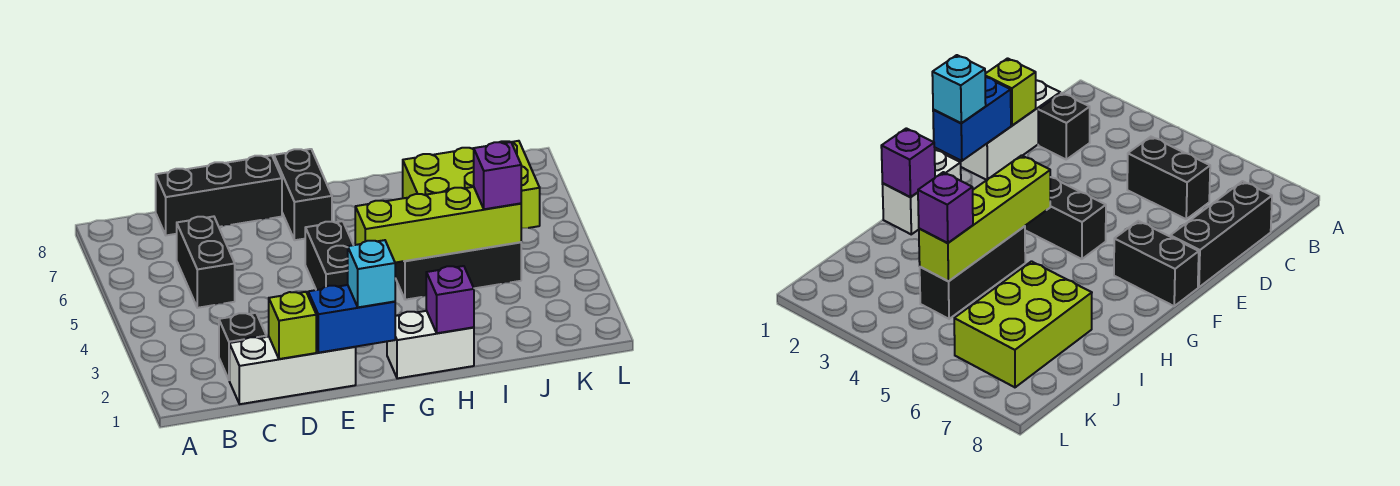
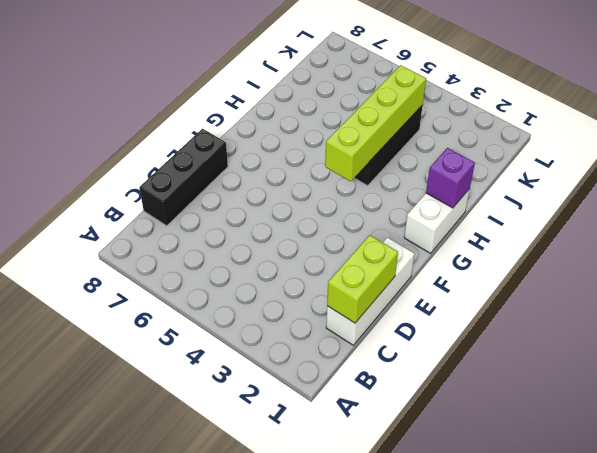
lime 1x2 brick [327,235,398,323] -> lime 1x1 brick [269,292,316,359]
none -> black 1x1 brick [219,313,266,379]
none -> black 1x2 brick [177,216,235,308]
none -> black 1x2 brick [305,221,353,290]

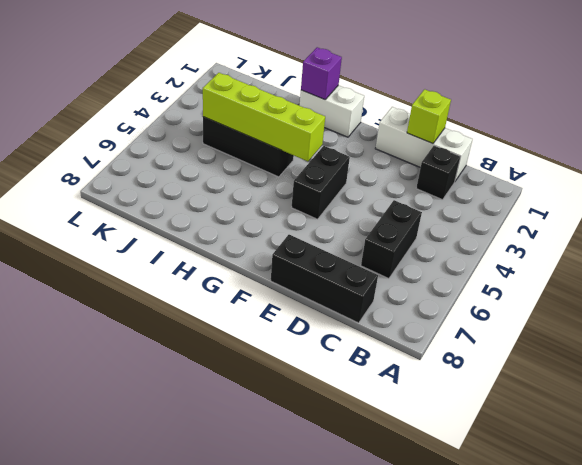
none -> black 1x2 brick [274,149,332,240]
none -> lime 2x3 brick [403,141,540,229]
none -> blue 1x2 brick [308,285,395,353]

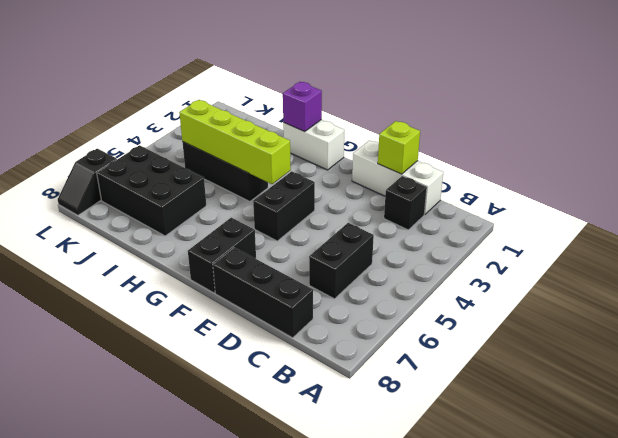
black 2x3 brick [97,145,206,236] -> lime 2x3 brick [403,141,540,229]
black 1x2 slope [58,149,117,215] -> none
none -> blue 1x2 brick [308,285,395,353]
none -> cyan 1x1 brick [348,240,395,307]
none -> purple 1x1 brick [474,142,521,209]

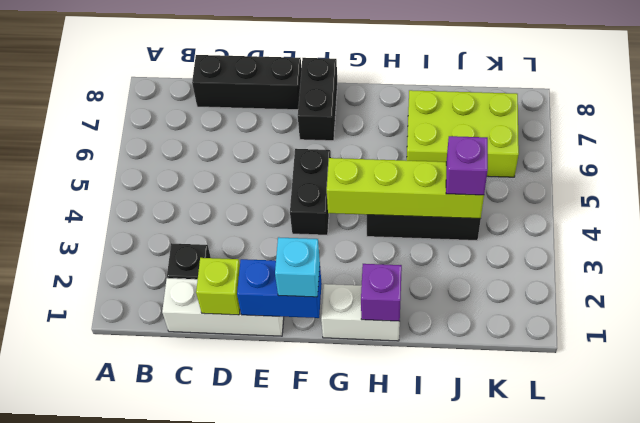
none -> black 1x2 brick [177,216,235,308]

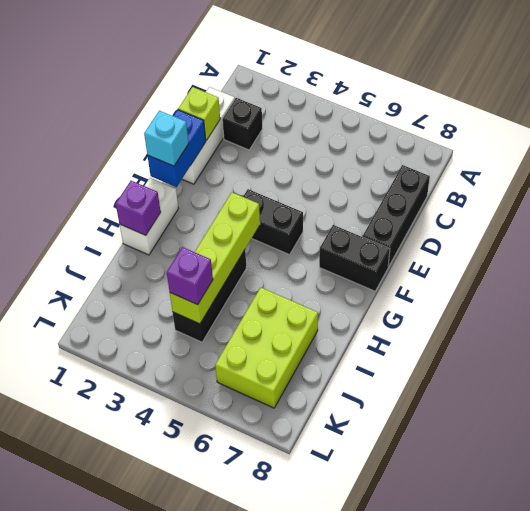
none -> black 1x2 brick [177,216,235,308]

